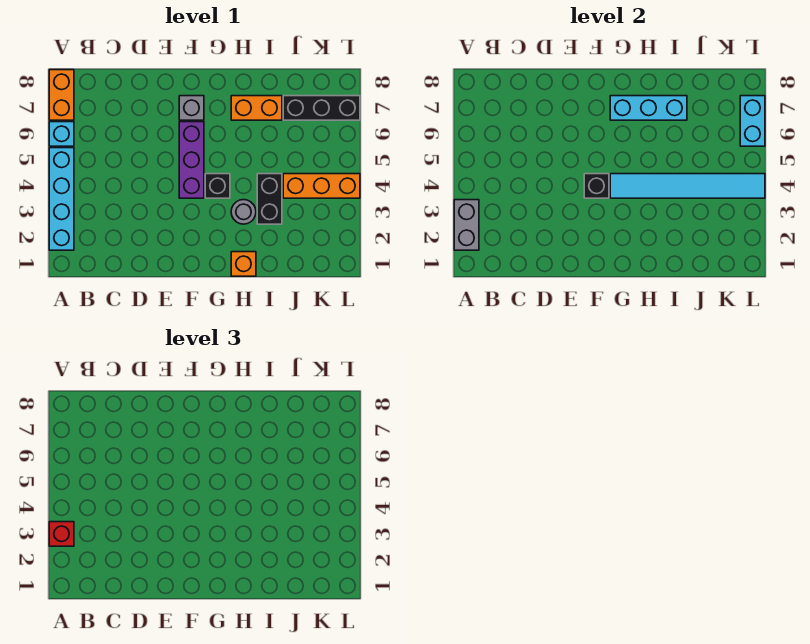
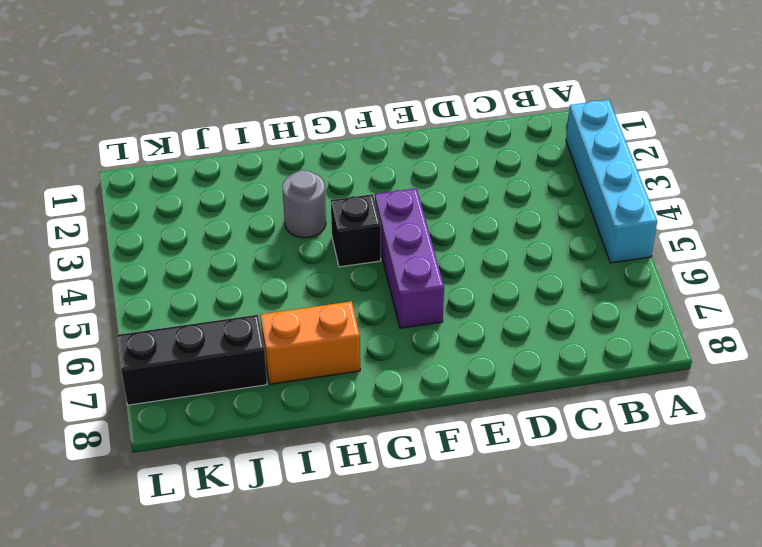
none -> cyan 1x1 brick [49,122,74,146]
none -> orange 1x2 brick [49,70,74,120]
none -> grey 1x1 brick [179,96,204,120]

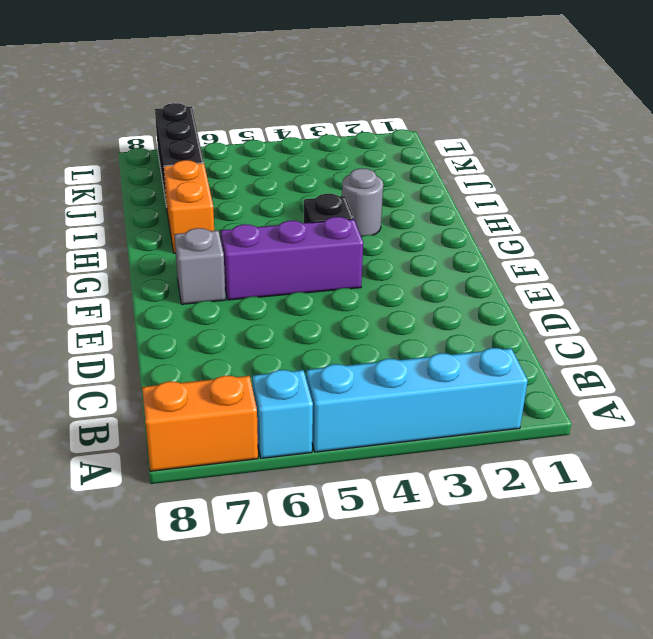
none -> orange 1x1 brick [231,252,256,276]
none -> black 1x2 brick [257,174,282,224]
none -> orange 1x3 brick [283,174,360,198]

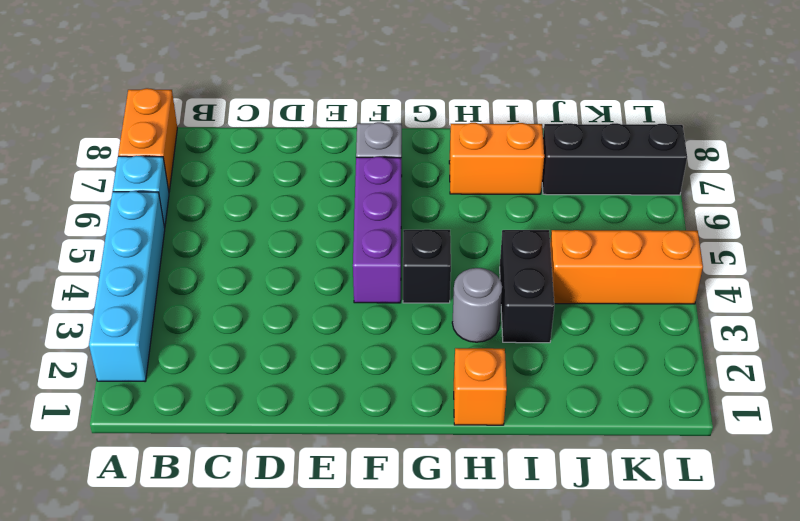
none -> grey 1x2 brick [454,200,479,250]
none -> black 1x1 brick [584,174,609,198]
none -> cyan 1x6 tile [610,174,765,198]

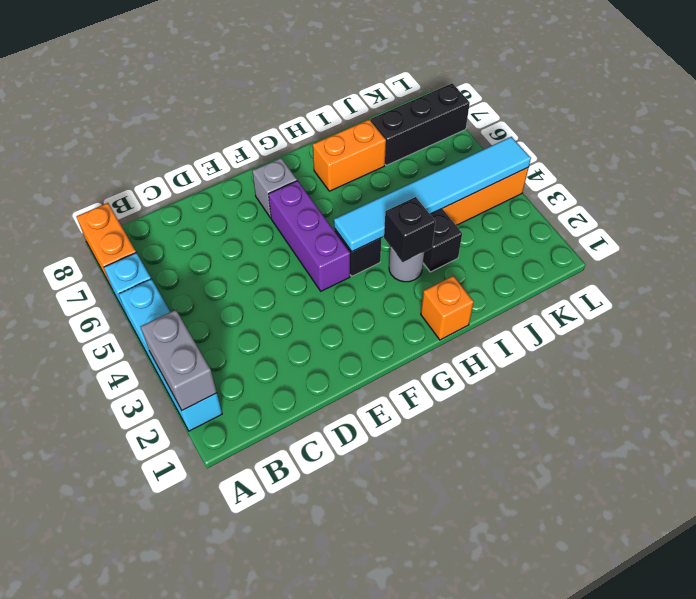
black 1x1 brick [384,197,435,262] -> black 1x1 brick moved to [584,174,609,198]
none -> cyan 1x3 brick [610,96,687,120]
none -> cyan 1x2 brick [740,96,765,146]
none -> red 1x1 brick [49,522,74,546]

